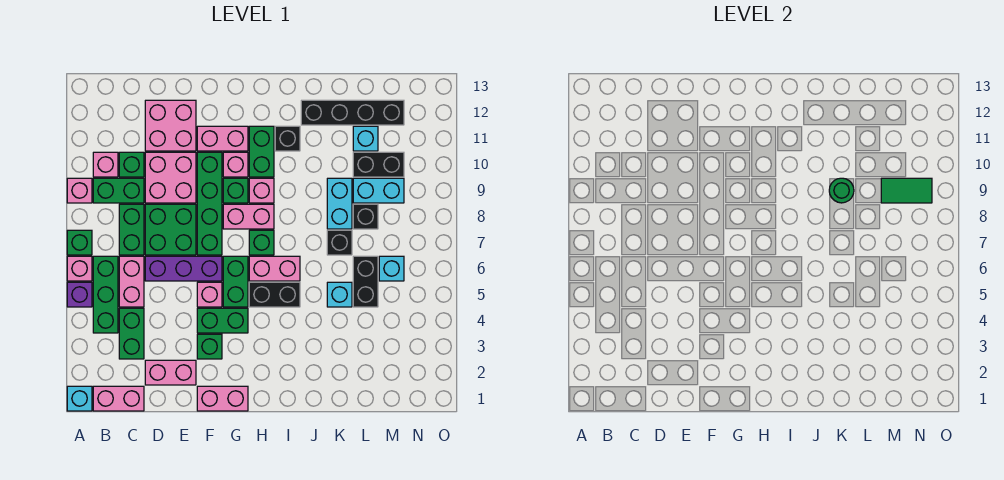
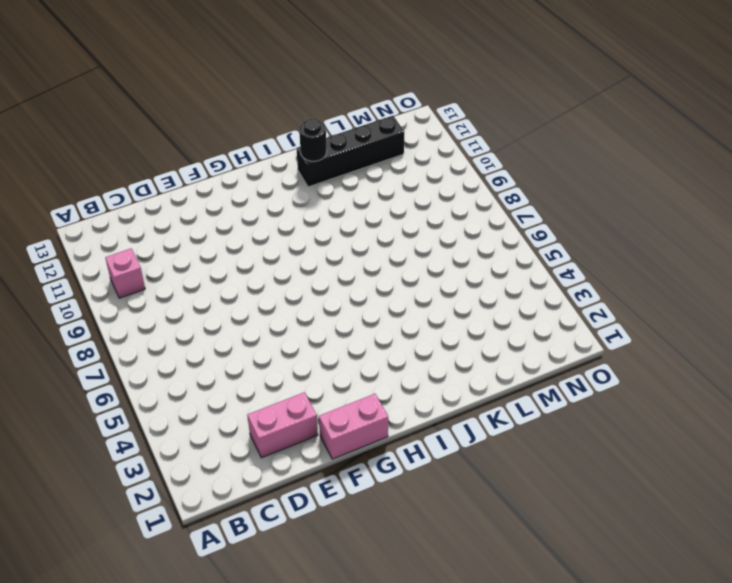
black 1x1 round brick [299,119,327,161] -> none
none -> cyan 1x1 brick [67,386,92,411]
none -> purple 1x1 brick [67,282,92,307]
none -> pink 1x1 brick [67,256,92,281]
none -> green 1x1 brick [67,230,92,255]

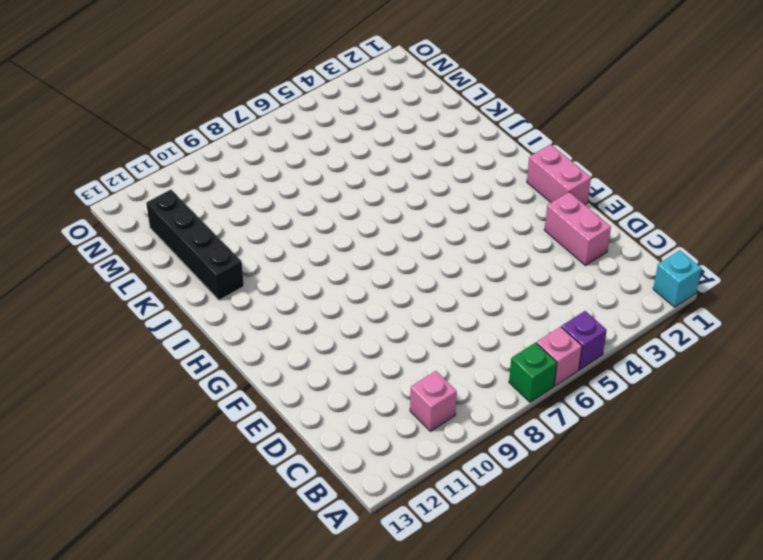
none -> pink 1x1 brick [67,178,92,203]
none -> pink 1x2 brick [93,386,144,411]
none -> green 1x3 brick [93,256,118,333]
none -> green 1x2 brick [93,178,144,203]

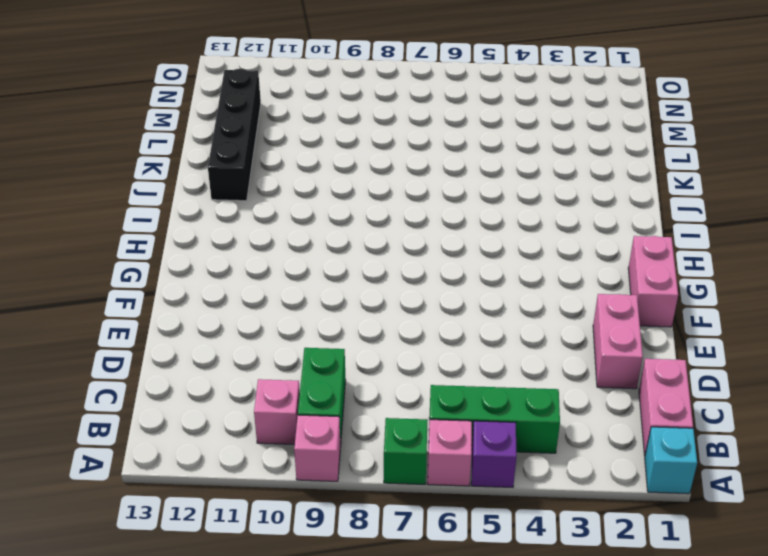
none -> green 1x2 brick [119,308,144,359]
none -> pink 1x2 brick [119,256,144,307]
none -> green 1x2 brick [119,204,144,255]
none -> green 1x1 brick [119,152,144,177]

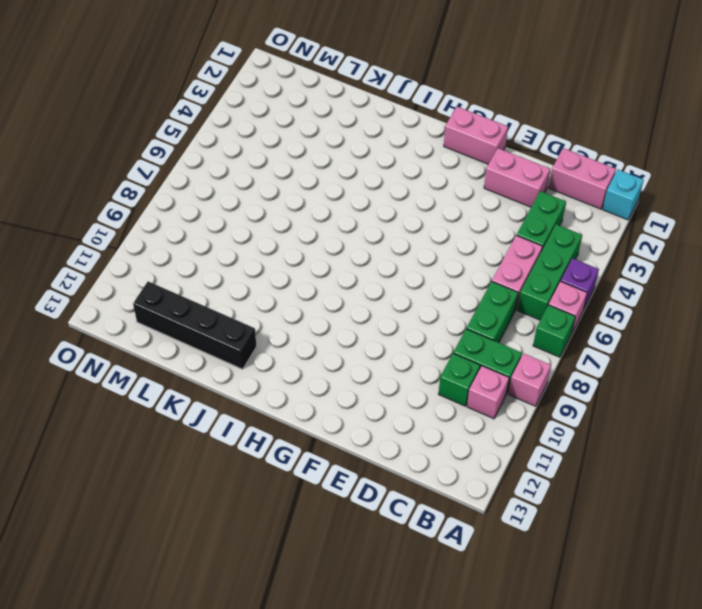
none -> purple 1x3 brick [145,256,222,281]
none -> green 2x2 brick [145,204,196,255]
none -> pink 2x2 brick [145,152,196,203]
none -> pink 2x2 brick [145,100,196,151]

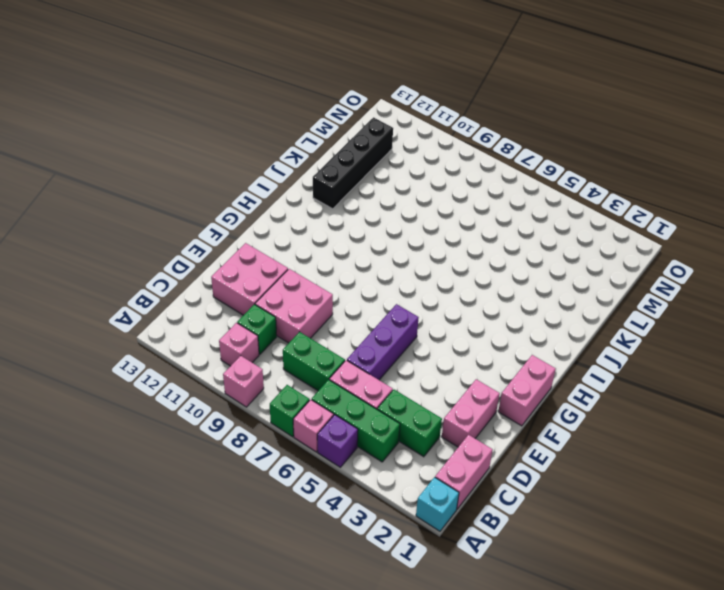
none -> green 1x2 brick [93,178,144,203]
none -> green 2x2 brick [145,204,196,255]
none -> green 1x1 brick [197,334,222,359]
none -> green 1x2 brick [197,308,248,333]

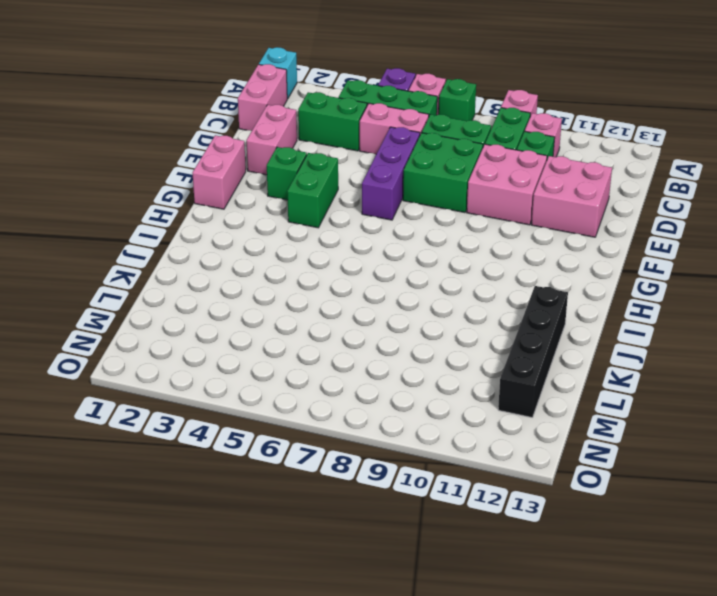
none -> pink 1x1 brick [197,282,222,307]
none -> green 1x4 brick [197,152,222,255]
none -> pink 1x2 brick [197,126,248,151]
none -> green 1x2 brick [223,256,248,307]

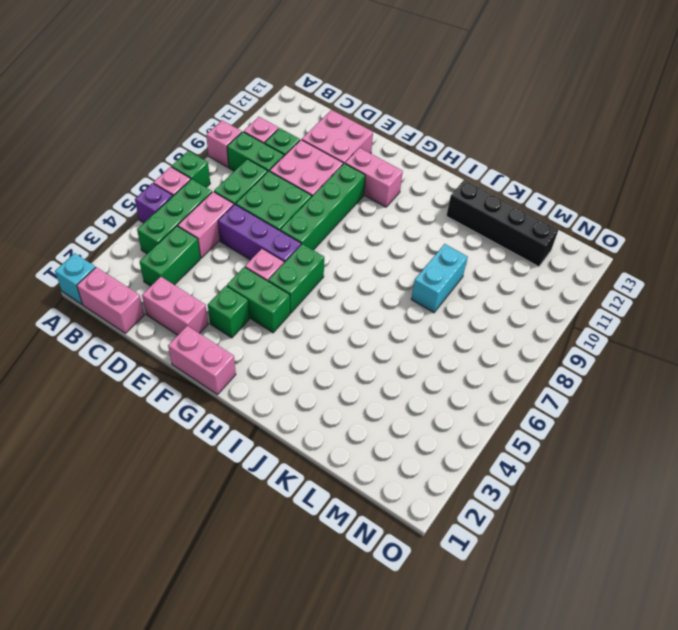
none -> pink 1x2 brick [223,204,274,229]
none -> green 1x1 brick [223,178,248,203]
none -> pink 1x1 brick [223,152,248,177]
none -> black 1x2 brick [249,282,300,307]

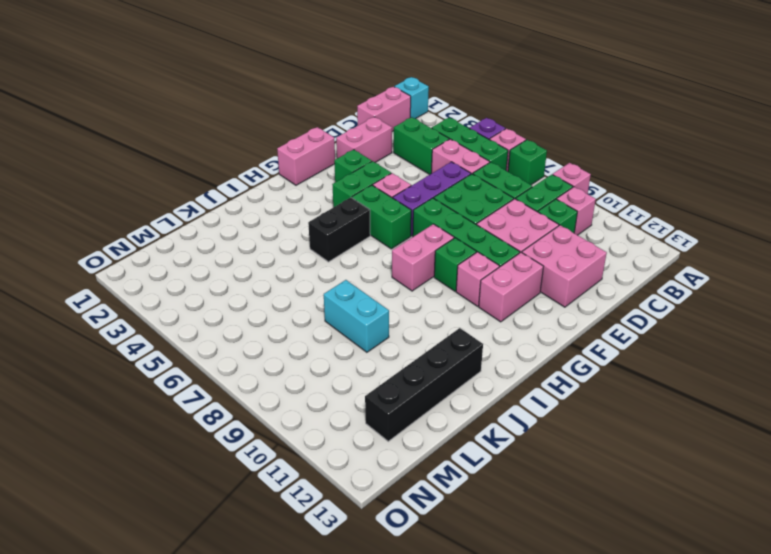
none -> pink 1x2 brick [249,256,300,281]
none -> green 1x1 brick [249,230,274,255]
none -> pink 1x1 brick [249,178,274,203]
none -> green 1x2 brick [249,126,274,177]

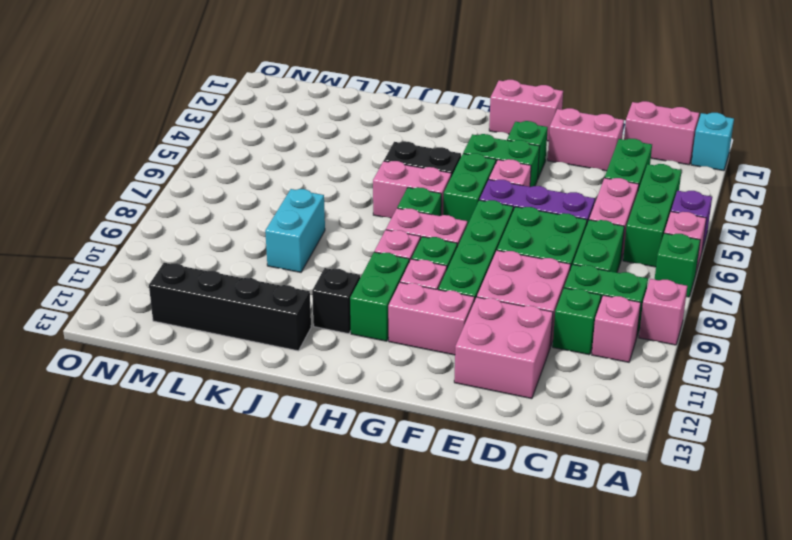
none -> cyan 1x1 brick [327,282,352,307]
none -> black 1x1 brick [327,230,352,255]
none -> black 1x2 brick [353,256,378,307]
none -> black 1x1 brick [353,204,378,229]

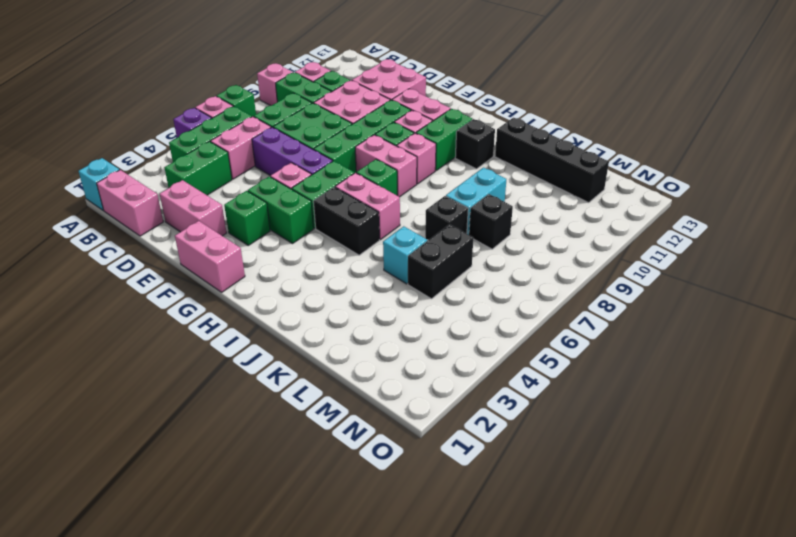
none -> cyan 1x2 brick [353,178,404,203]
none -> black 1x2 brick [353,152,404,177]
none -> cyan 1x1 brick [353,126,378,151]
none -> cyan 1x1 brick [379,256,404,281]

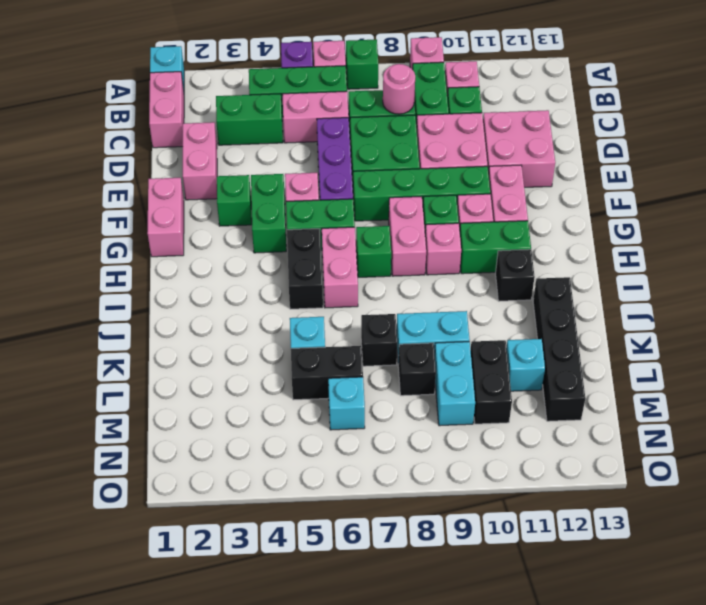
pink 1x1 round brick [383,64,415,114] -> none
none -> green 1x1 round brick [829,178,854,203]
none -> green 1x2 tile [881,178,932,203]

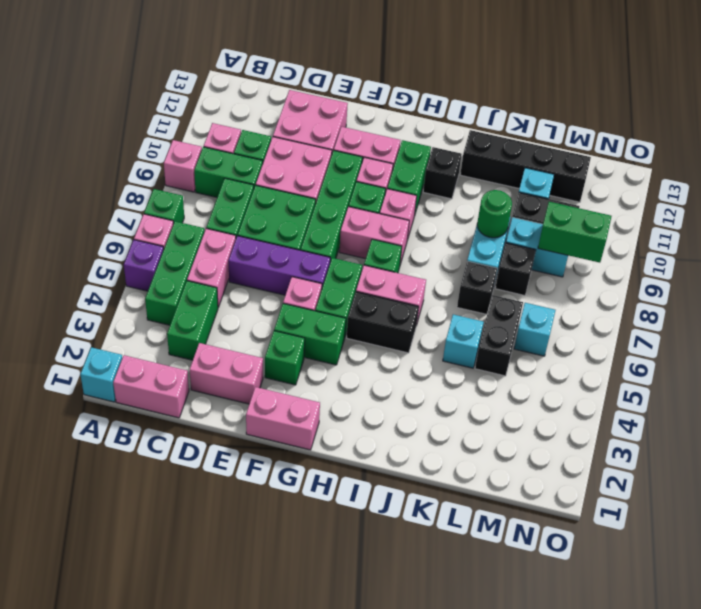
green 1x2 brick [538,202,612,263] -> green 1x2 tile [881,178,932,203]

